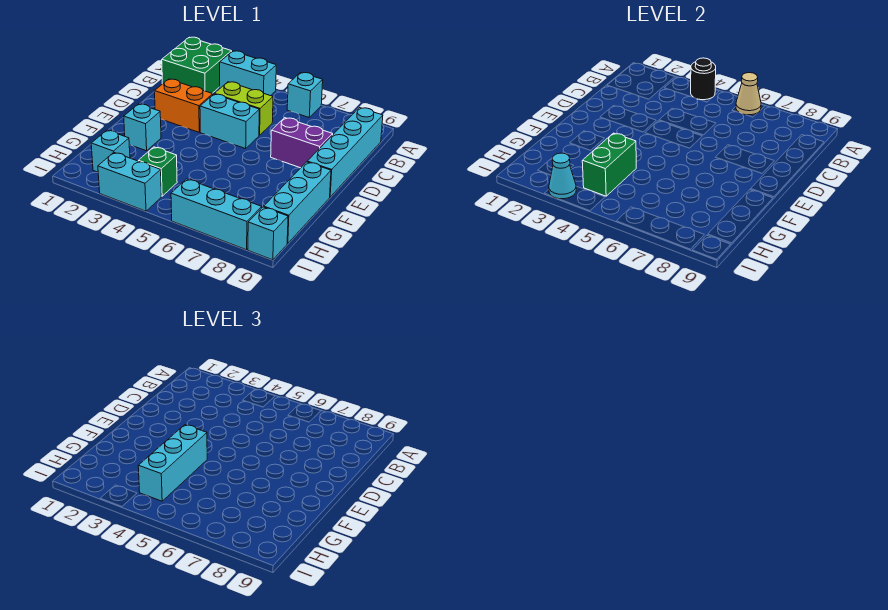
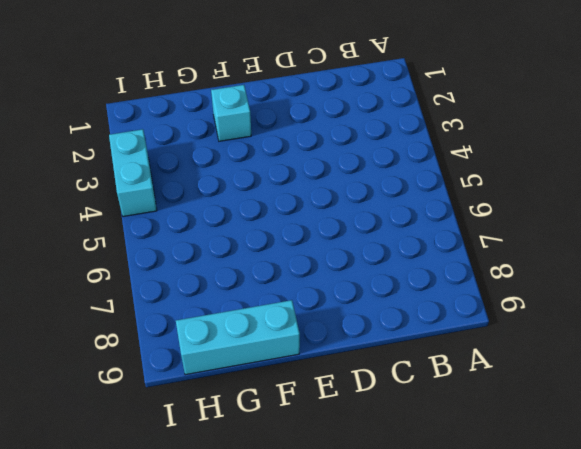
none -> green 2x2 brick [162,37,232,93]
none -> cyan 1x2 brick [220,51,276,96]
none -> cyan 1x1 brick [287,72,323,117]

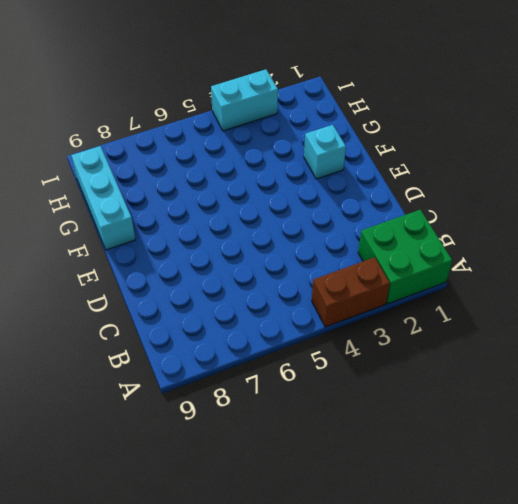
brown 1x2 brick [312,257,390,327] -> cyan 1x2 brick [220,51,276,96]
none -> cyan 1x1 brick [287,72,323,117]
none -> cyan 1x4 brick [307,108,383,197]
none -> lime 1x2 brick [215,82,273,135]

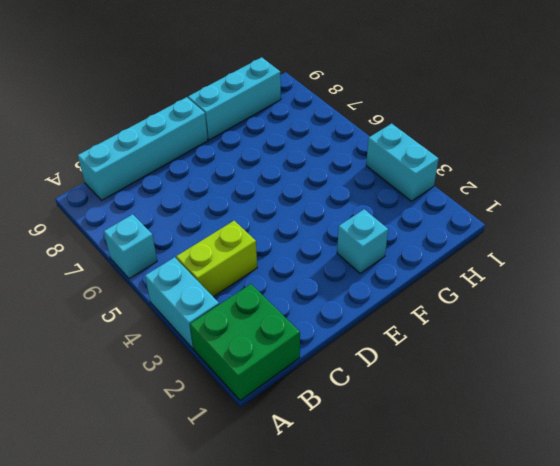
lime 1x2 brick [176,221,257,297] -> lime 1x2 brick turned to [215,82,273,135]
none -> orange 1x2 brick [155,79,213,132]
none -> cyan 1x2 brick [200,94,259,149]
none -> purple 1x2 brick [271,118,333,168]

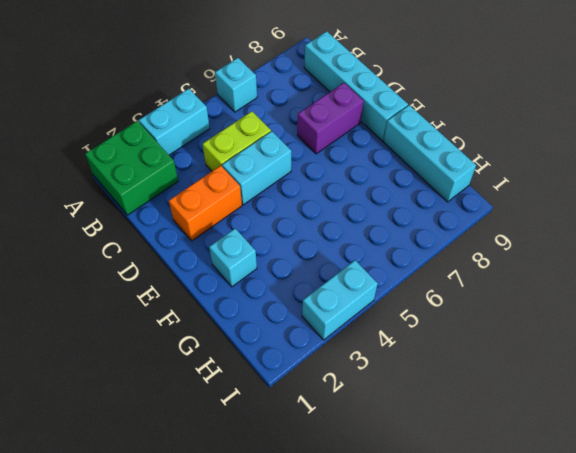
none -> cyan 1x1 brick [91,130,130,172]
none -> green 1x1 brick [138,147,177,196]
none -> cyan 1x3 brick [171,179,262,250]

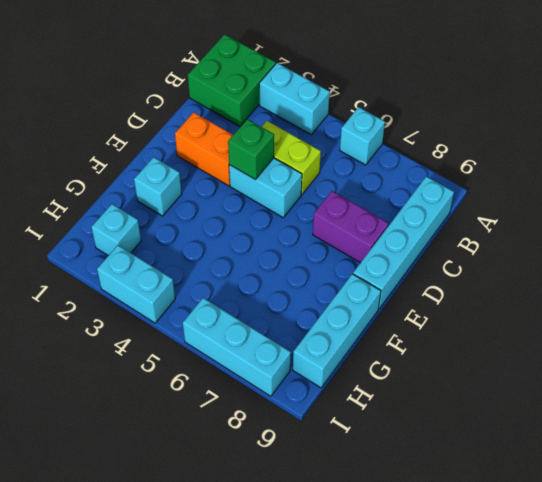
green 1x1 brick [228,119,274,179] -> green 1x1 brick moved to [138,147,177,196]
none -> cyan 1x1 brick [248,207,288,260]
none -> black 1x1 round brick [691,58,716,100]
none -> tan 1x1 cone [736,73,761,115]

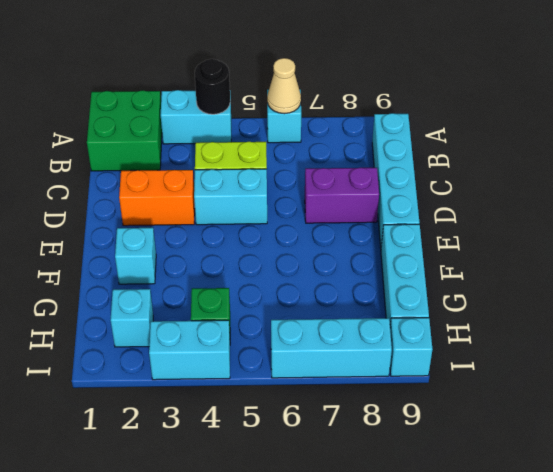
none -> green 1x2 brick [582,133,636,196]
none -> cyan 1x1 cone [549,153,576,199]
none -> cyan 1x3 brick [138,425,207,501]

